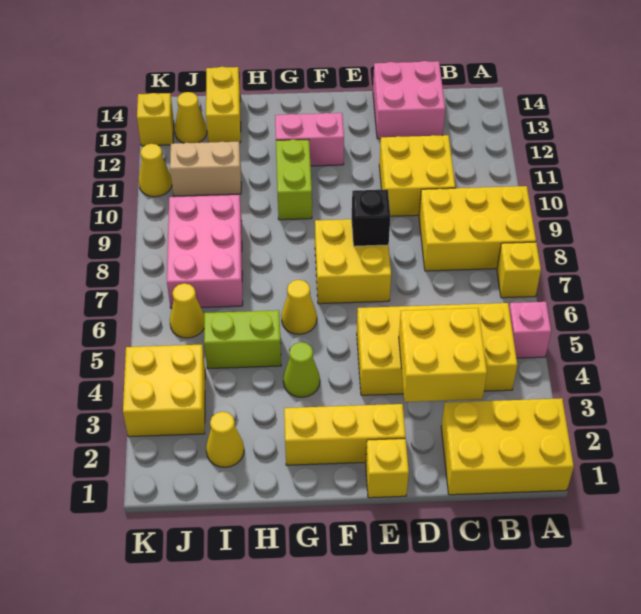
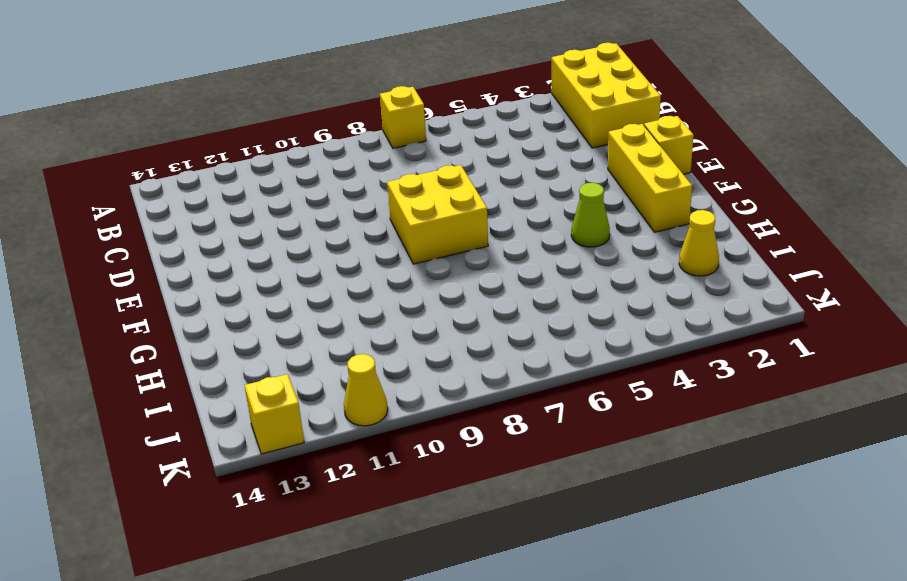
none -> pink 1x1 brick [509,302,551,358]
none -> yellow 2x3 brick [419,186,536,271]
none -> yellow 2x4 brick [357,303,517,395]

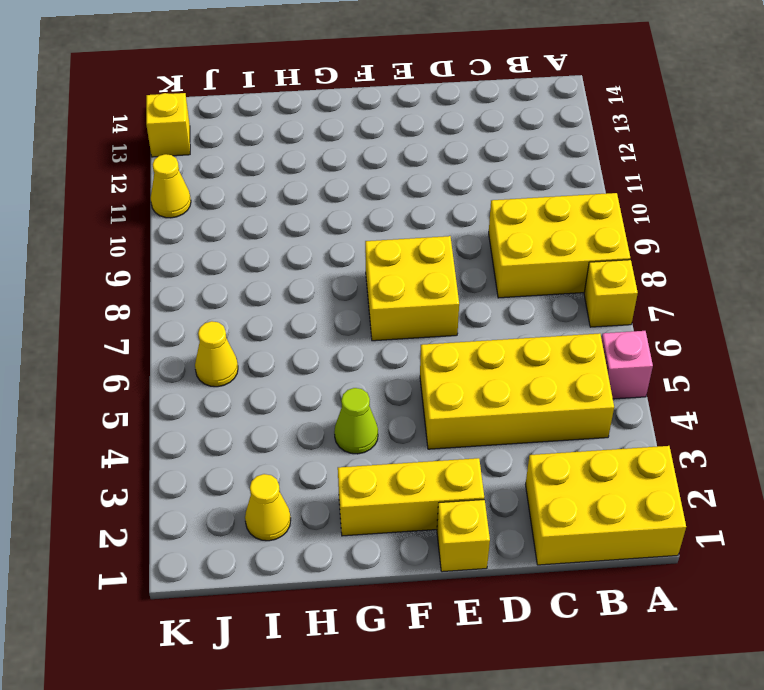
none -> yellow 2x2 brick [379,135,455,216]
none -> pink 2x2 brick [373,61,445,139]
none -> pink 1x2 brick [275,113,344,166]

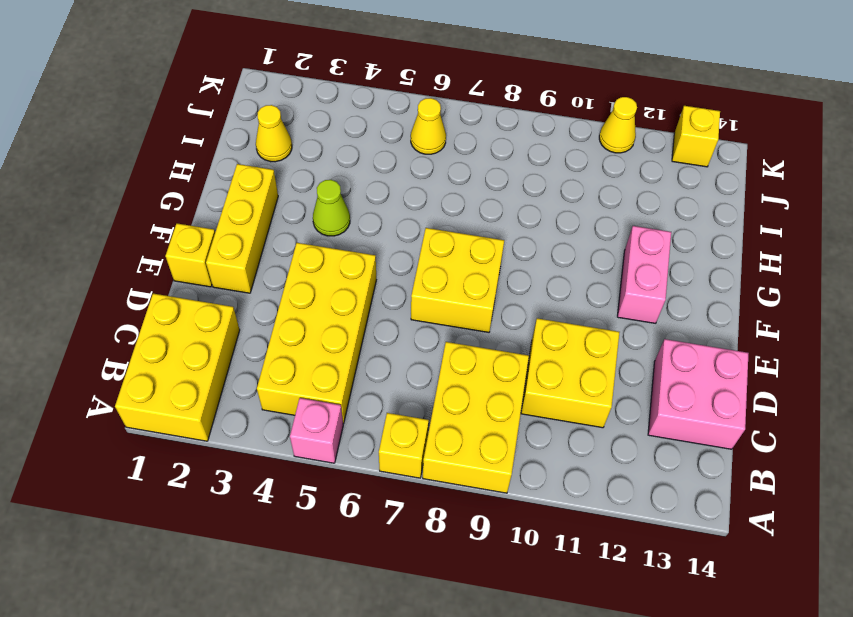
none -> yellow 1x1 cone [281,280,317,334]
none -> lime 1x2 brick [276,139,312,220]
none -> lime 1x2 brick [204,310,281,369]

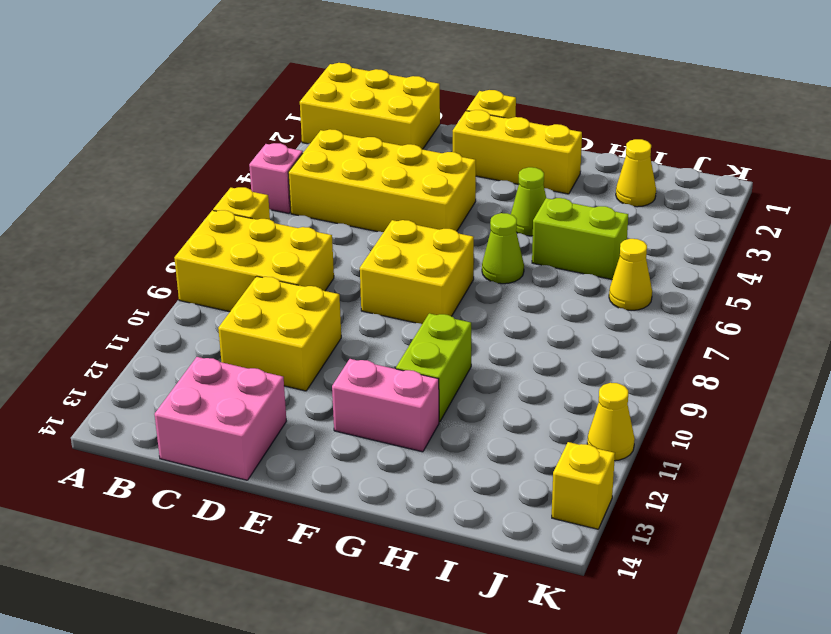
lime 1x1 cone [482,213,524,284] -> yellow 1x1 cone [281,280,317,334]
none -> pink 2x3 brick [167,195,243,308]
none -> tan 1x2 brick [170,142,241,196]
none -> yellow 1x2 brick [206,67,241,143]

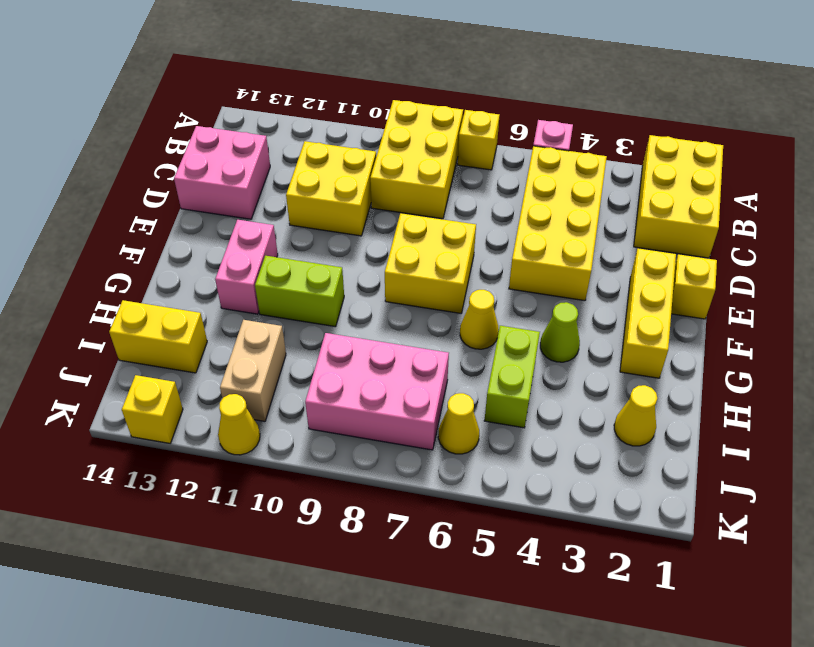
none -> yellow 2x2 brick [123,345,205,437]
none -> yellow 1x1 cone [175,92,207,143]
none -> yellow 2x2 brick [399,308,487,402]

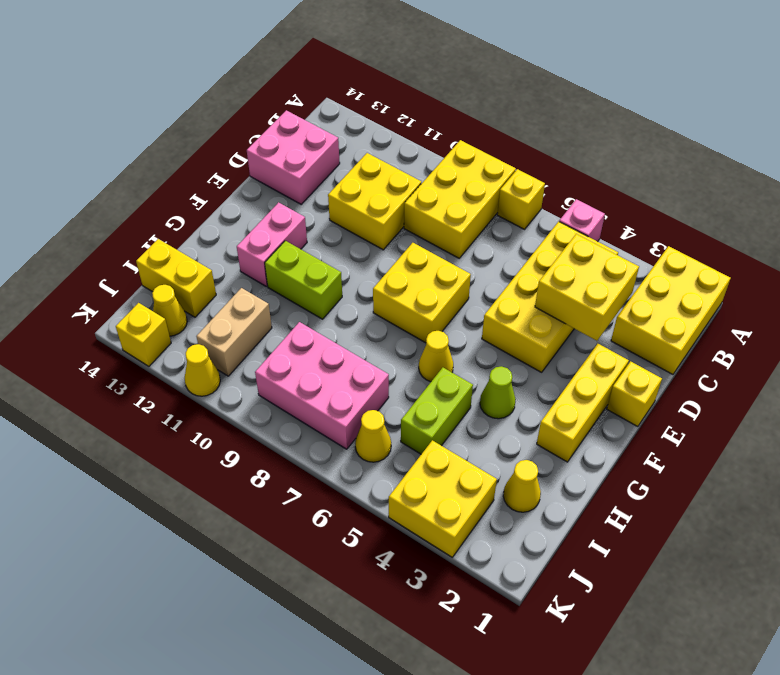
none -> black 1x1 brick [352,189,390,246]

